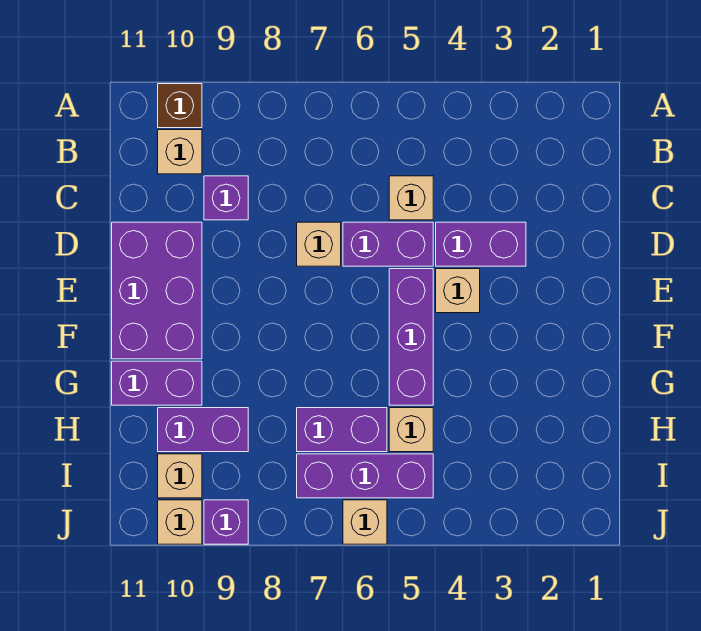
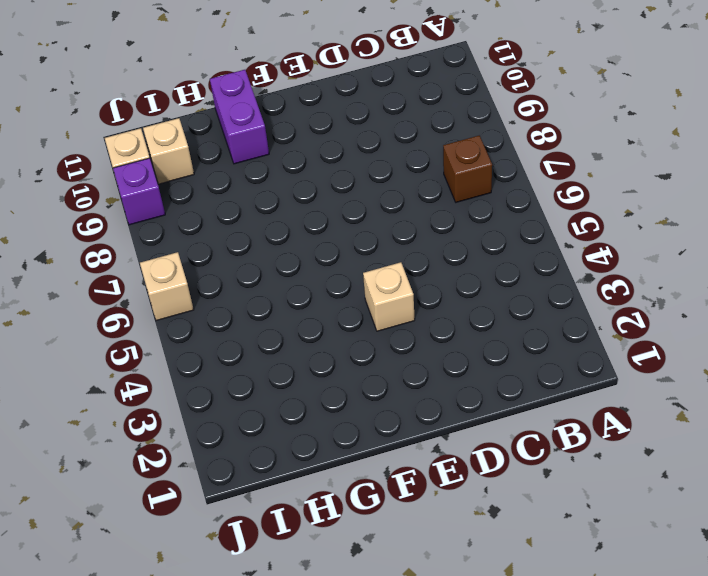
brown 1x1 brick [443,136,492,202] -> brown 1x1 brick moved to [158,84,202,128]
none -> tan 1x1 brick [158,130,202,174]
none -> tan 1x1 brick [389,176,433,220]
none -> purple 1x1 brick [204,176,248,220]

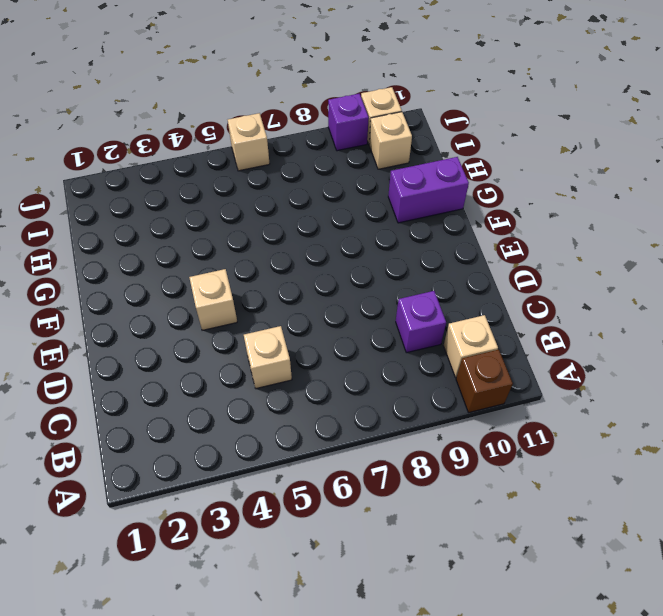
none -> purple 1x2 brick [436,222,526,266]
none -> purple 1x2 brick [343,222,433,266]
none -> tan 1x1 brick [297,222,341,266]

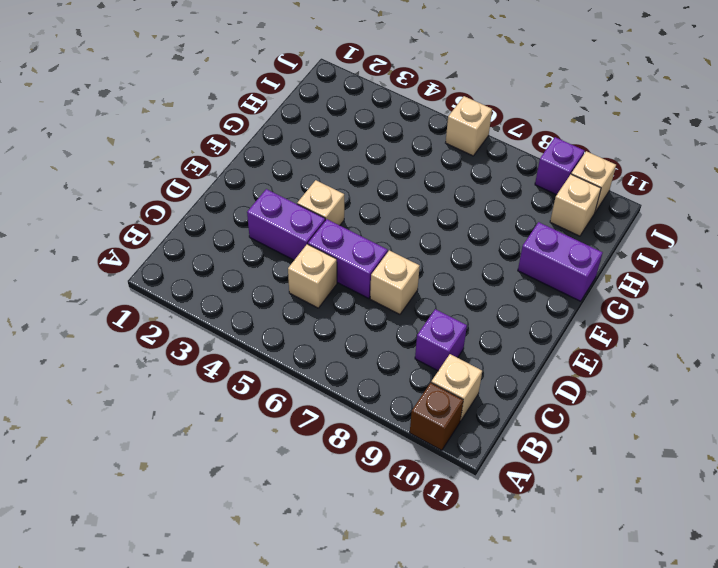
none -> purple 2x3 brick [112,222,202,359]
none -> purple 1x3 brick [389,269,433,405]
none -> tan 1x1 brick [389,408,433,452]

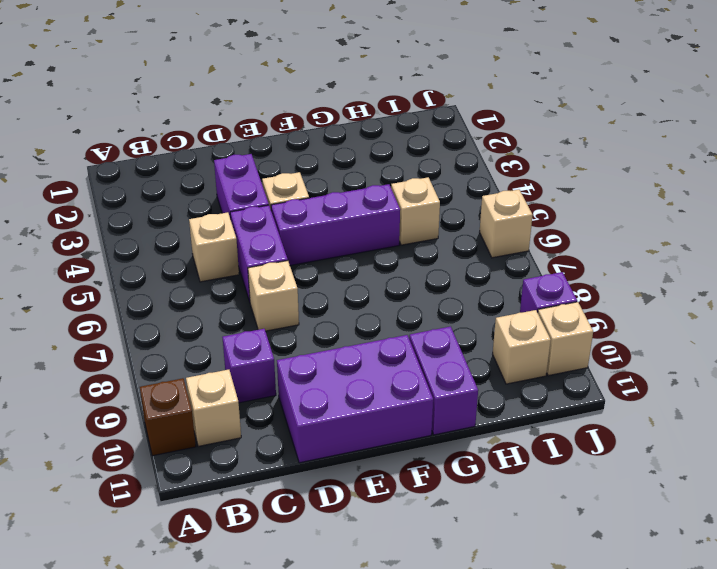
none -> purple 1x2 brick [297,408,387,452]
none -> purple 1x2 brick [158,408,248,452]
none -> purple 1x3 brick [297,454,433,498]

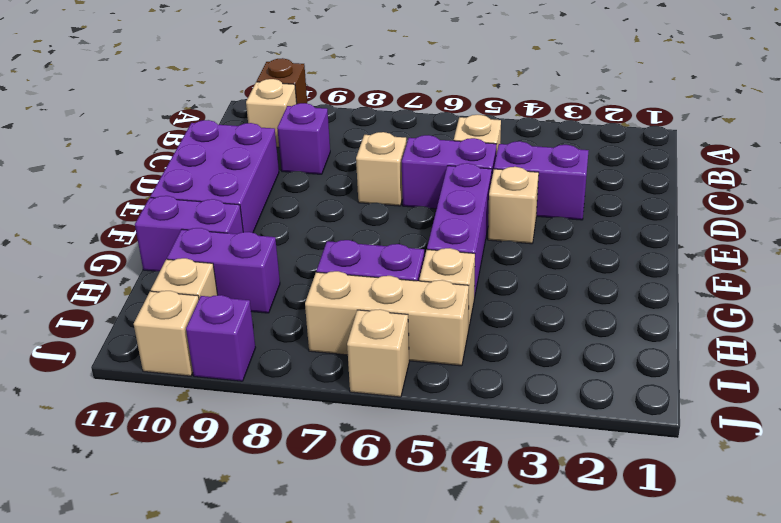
tan 1x3 brick [305,271,469,366] -> purple 1x3 brick [297,454,433,498]

